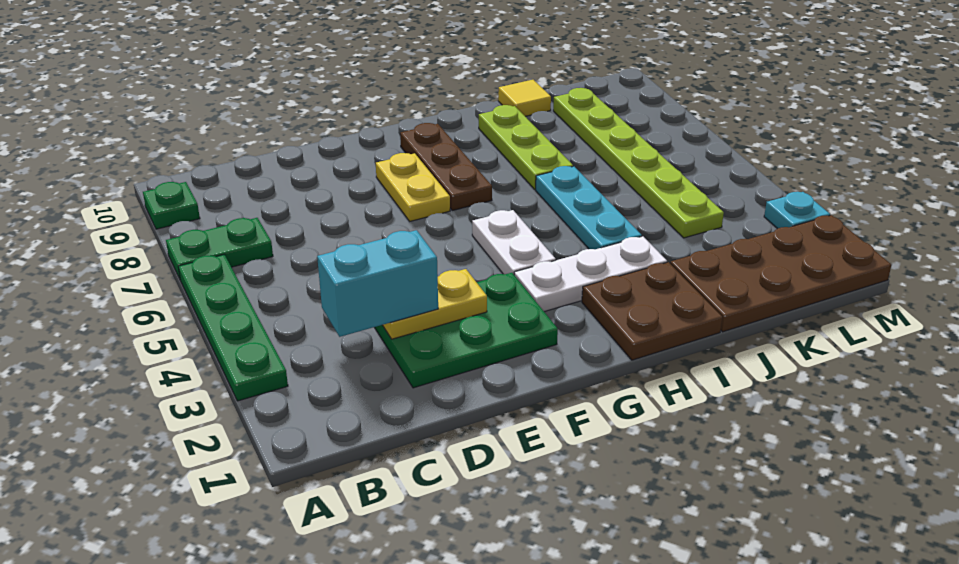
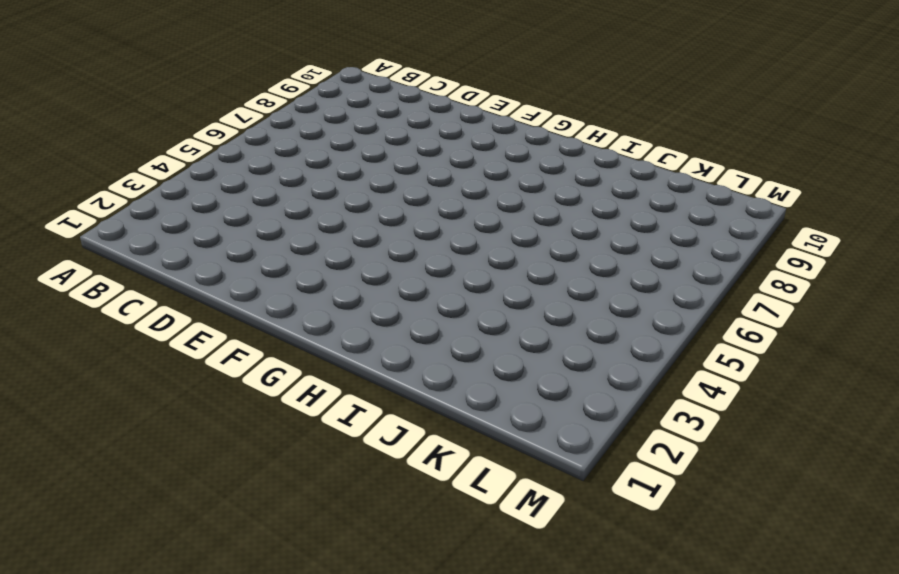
none -> green 1x4 plate [178,255,288,401]
none -> green 1x2 plate [166,218,273,279]
none -> green 1x1 plate [143,182,200,229]

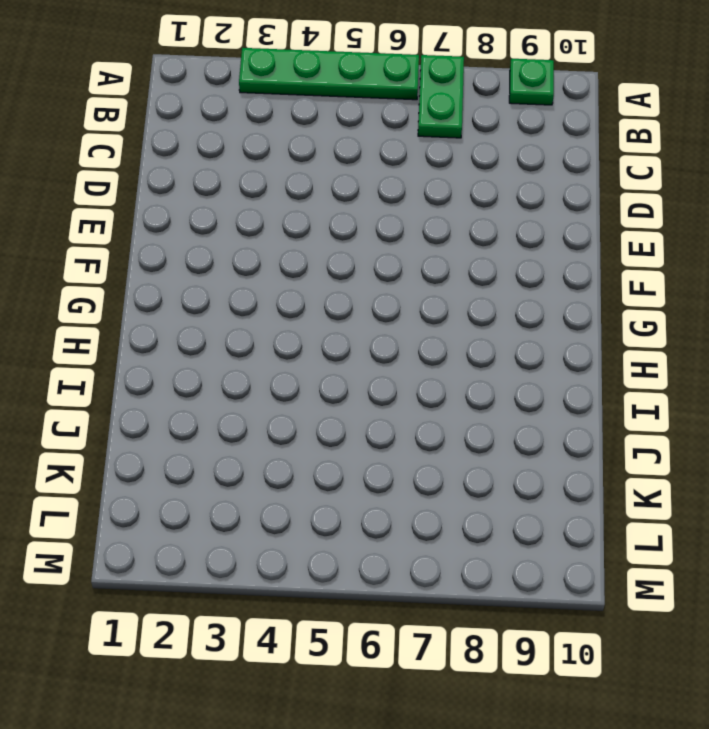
none -> green 2x3 plate [374,273,558,388]
none -> yellow 1x2 plate [376,153,450,221]
none -> white 1x3 plate [514,236,667,312]

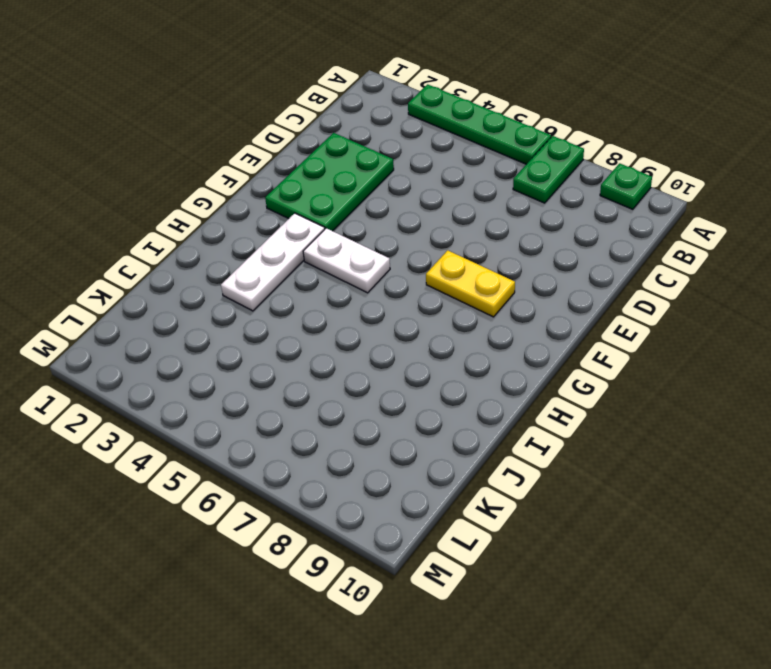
none -> brown 1x3 plate [400,123,492,211]
none -> brown 2x2 plate [582,262,722,360]
none -> cyan 1x3 plate [536,166,642,249]

